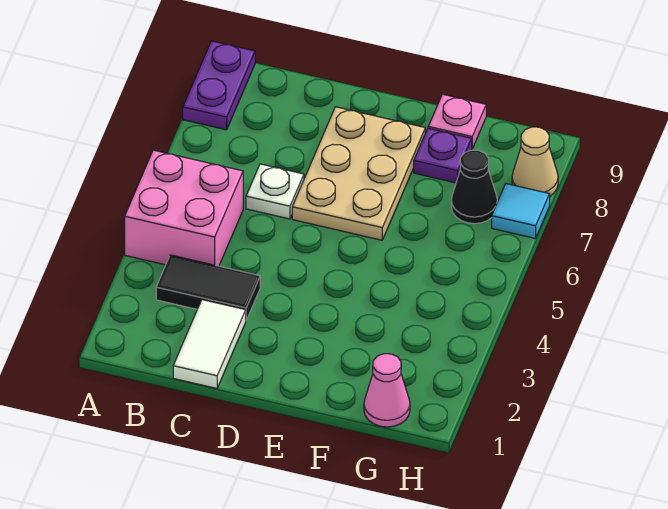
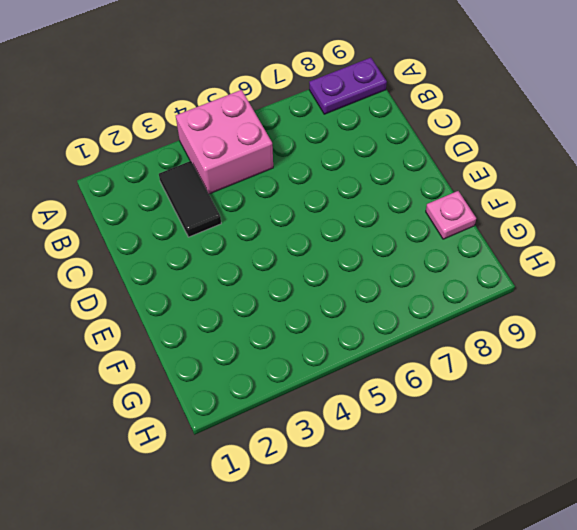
none -> white 1x2 tile [173,300,246,388]
none -> white 1x1 plate [246,164,304,219]
none -> tan 2x3 plate [292,107,425,240]

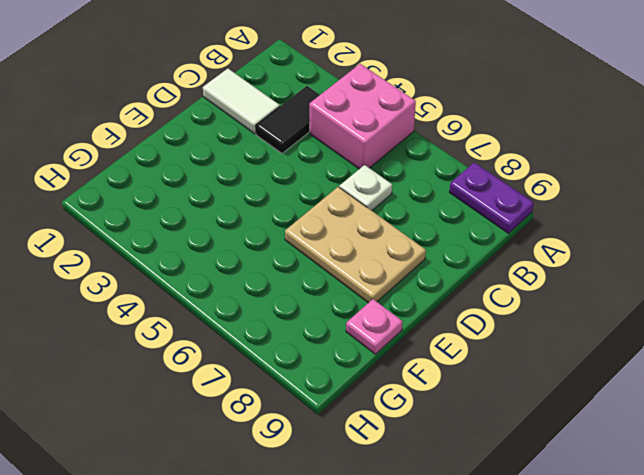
none -> purple 1x1 plate [414,128,472,183]
none -> pink 1x1 cone [364,354,410,427]
none -> black 1x1 cone [451,150,497,224]

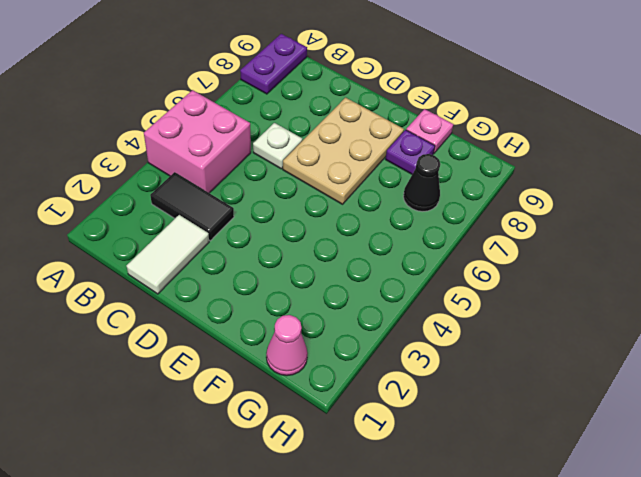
none -> cyan 1x1 tile [492,184,550,239]
none -> tan 1x1 cone [512,127,558,196]

